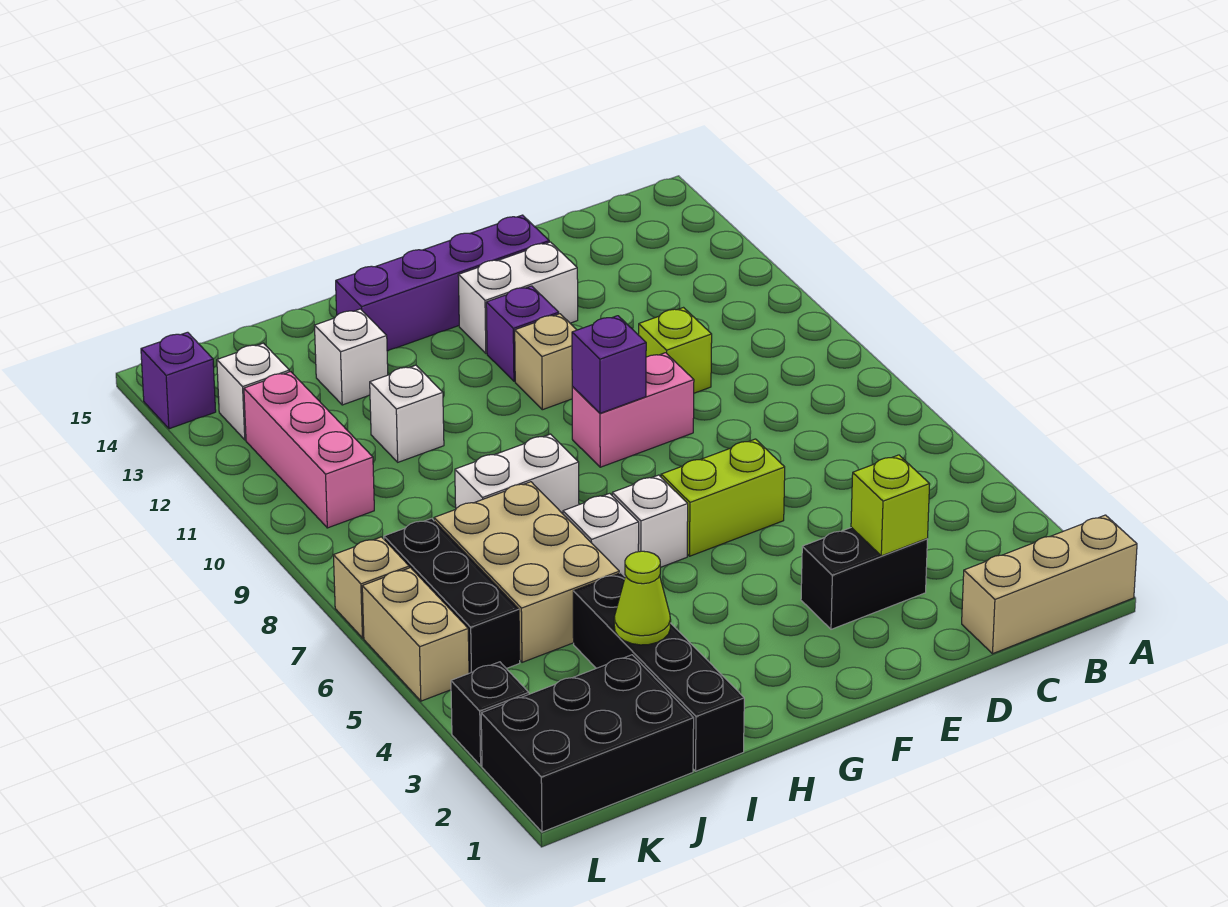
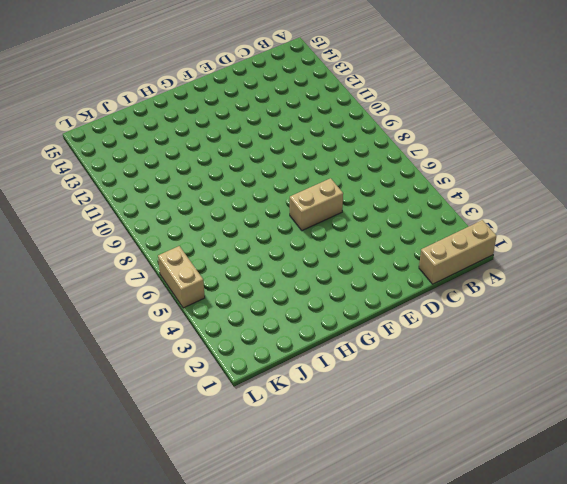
tan 1x2 brick [290,178,343,231] -> lime 1x2 brick [661,439,785,556]
none -> black 1x2 brick [801,527,928,629]
none -> lime 1x1 brick [639,308,712,393]
none -> pink 1x2 brick [572,353,694,467]

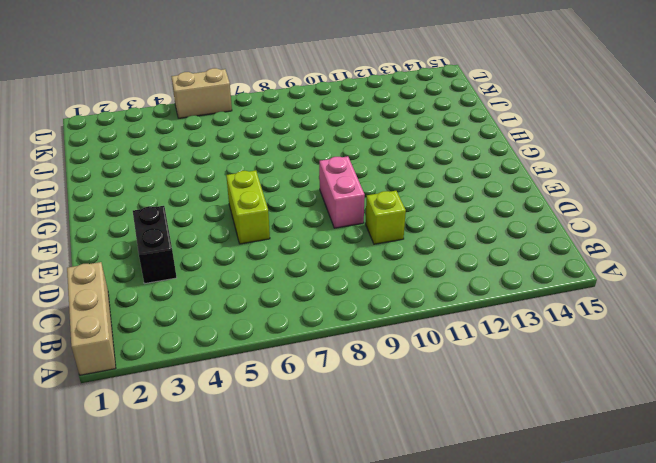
none -> white 1x2 brick [458,242,578,353]
none -> purple 1x4 brick [336,215,549,351]
none -> tan 1x1 brick [515,314,576,410]

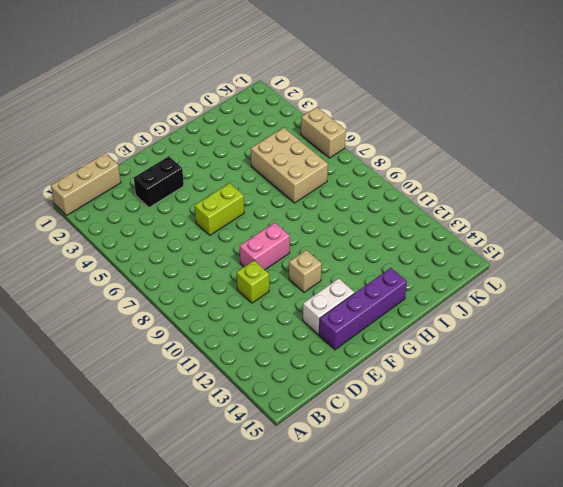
none -> purple 1x1 brick [486,286,559,381]
none -> white 1x1 brick [612,475,688,567]
none -> white 1x1 brick [563,493,639,576]

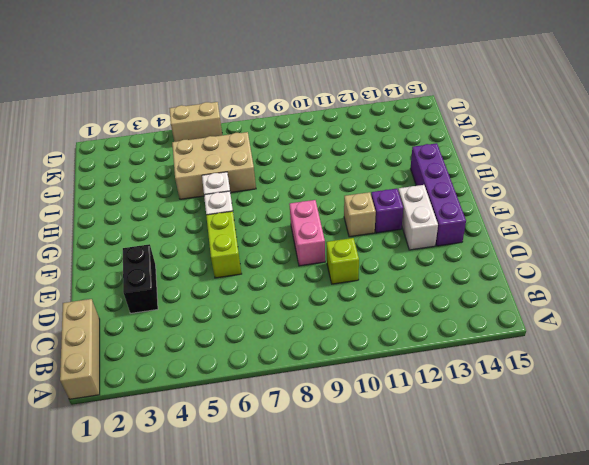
none -> white 1x2 brick [455,434,579,514]
none -> black 1x4 brick [573,573,744,771]
none -> white 1x1 brick [370,365,444,462]

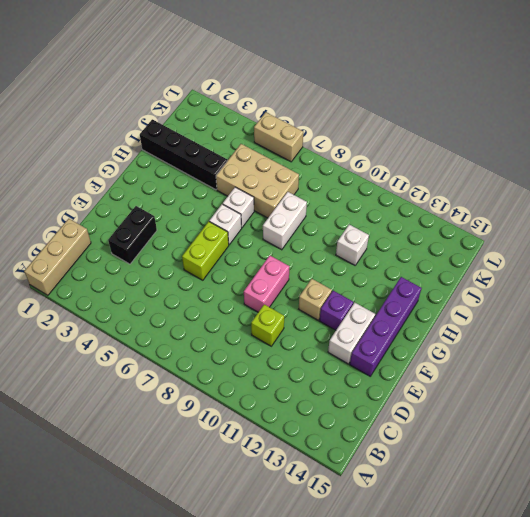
none -> white 1x1 brick [314,309,388,405]
none -> black 2x3 brick [481,655,694,832]
none -> black 1x3 brick [384,518,520,673]

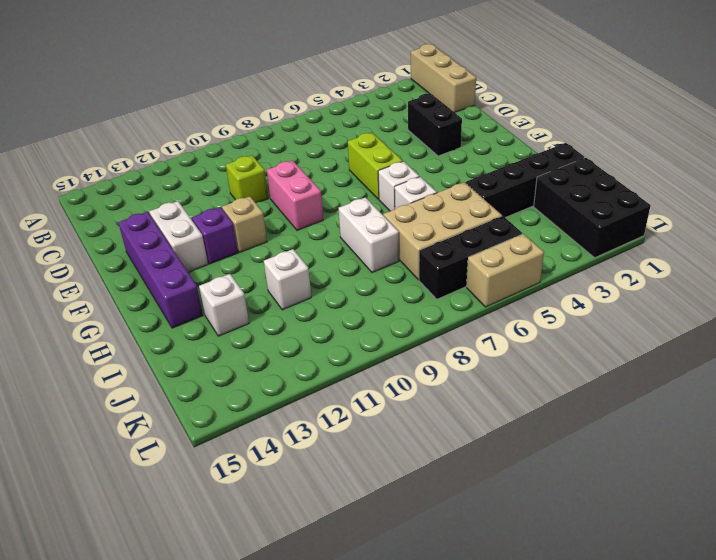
none -> pink 1x3 brick [244,372,374,528]
none -> white 1x1 brick [217,343,289,440]
none -> black 1x1 brick [451,662,529,766]

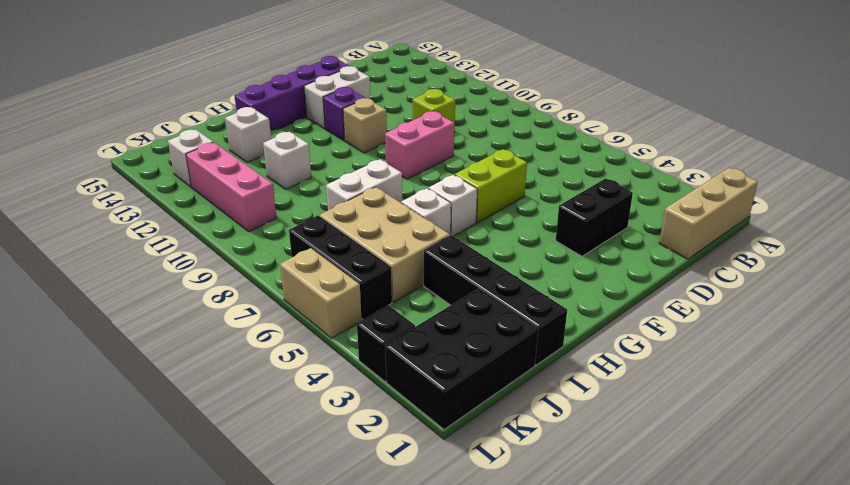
none -> tan 1x1 brick [333,537,409,638]
none -> purple 1x1 brick [141,332,216,429]
none -> lime 1x1 brick [851,455,930,556]

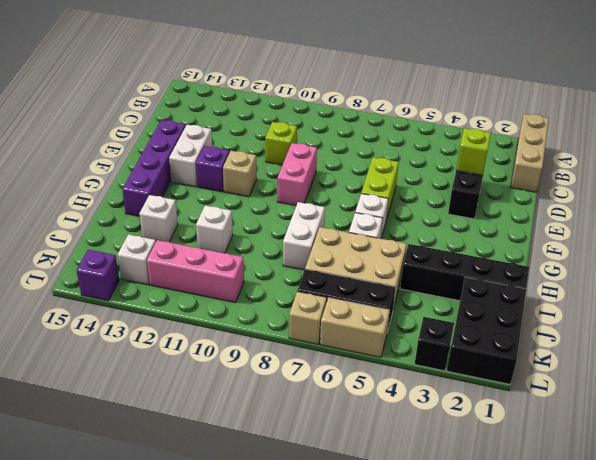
none -> purple 1x1 brick [572,316,646,413]
none -> lime 1x1 cone [614,551,671,645]

